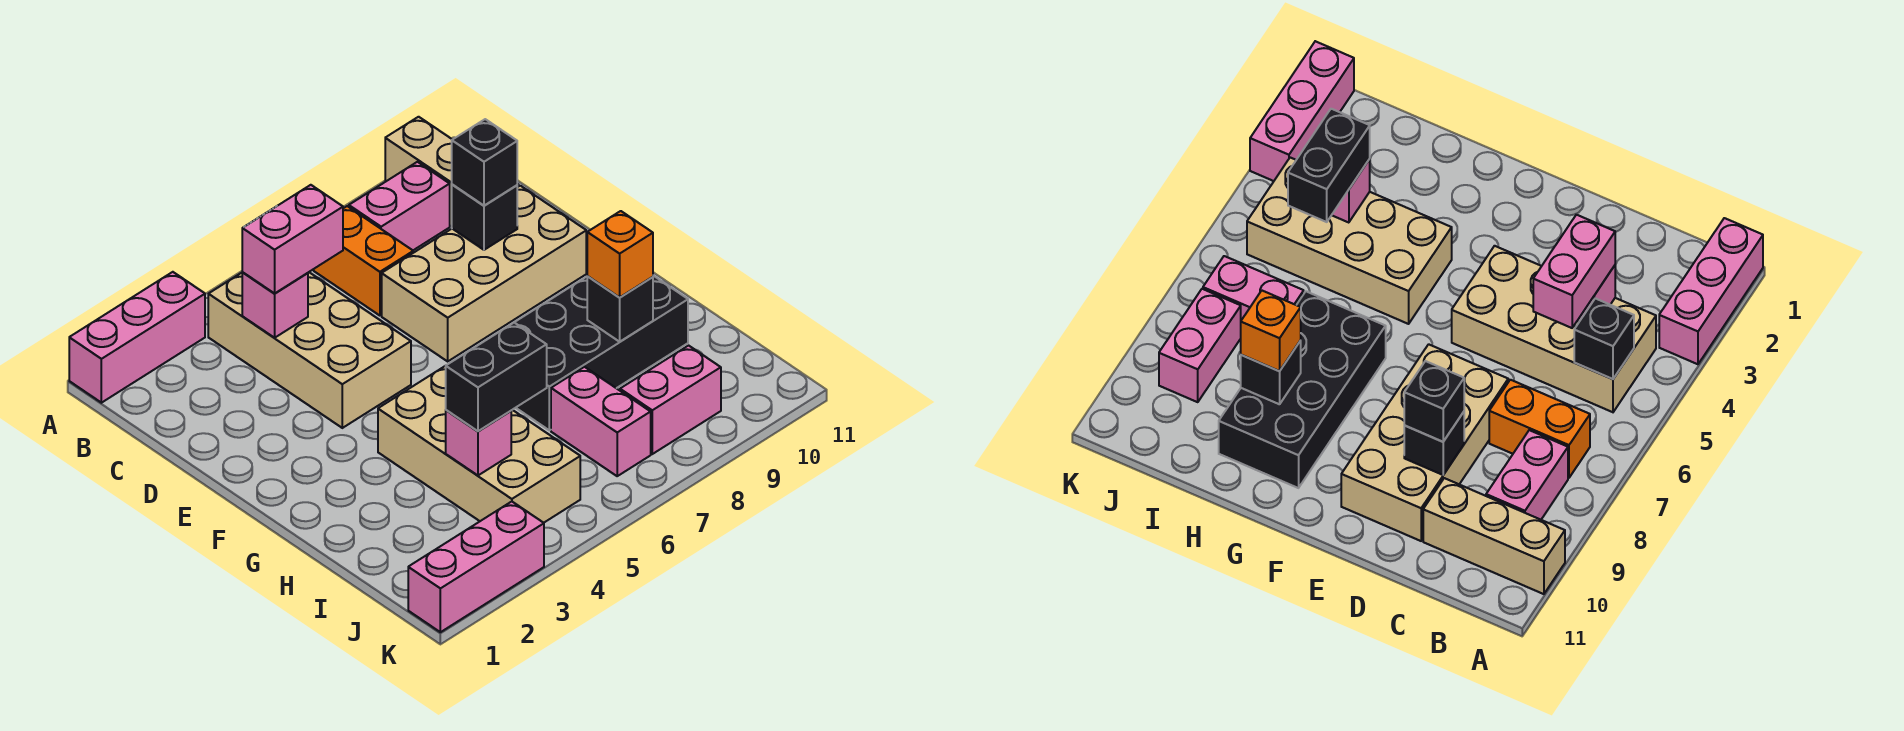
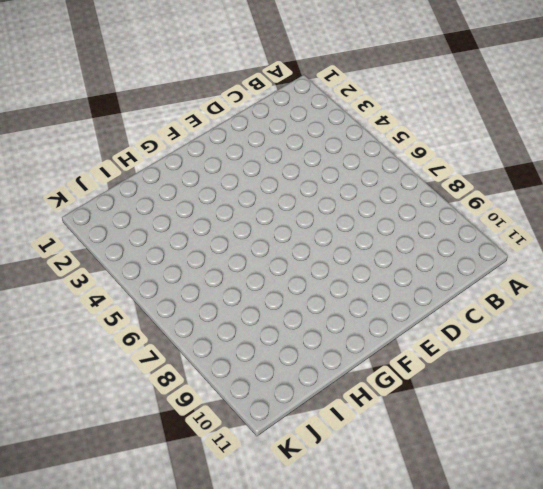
none -> pink 1x3 brick [69,272,205,403]
none -> tan 1x3 brick [385,117,519,226]
none -> tan 2x4 brick [208,272,411,428]

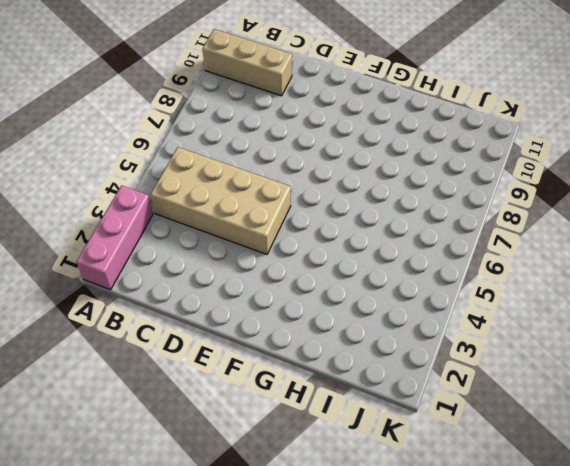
none -> orange 1x2 brick [314,206,413,316]
none -> pink 1x2 brick [349,162,450,250]
none -> tan 2x4 brick [382,186,586,361]

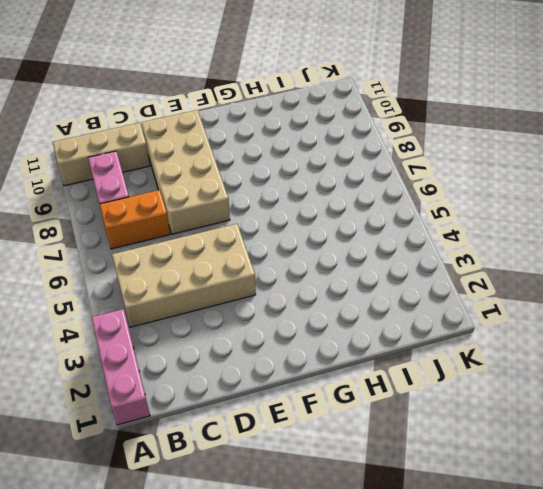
none -> tan 2x4 brick [378,366,580,523]
none -> black 2x4 brick [514,276,688,430]
none -> pink 1x2 brick [551,367,651,476]

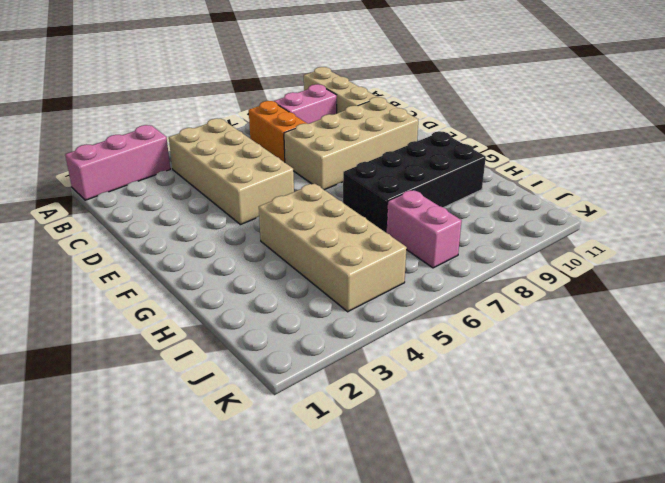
none -> pink 1x2 brick [620,346,721,454]
none -> pink 1x3 brick [408,502,544,632]
none -> black 1x1 brick [1574,298,1634,379]

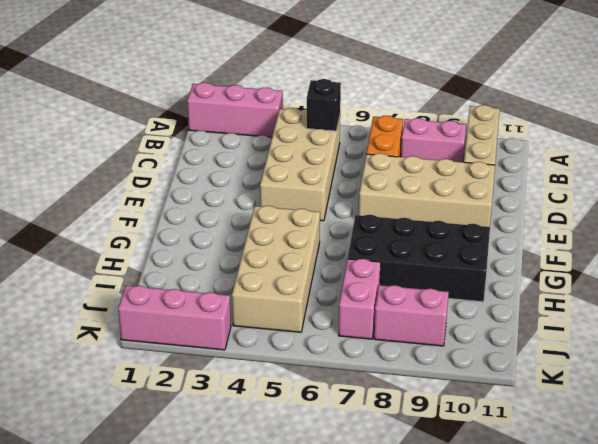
none -> pink 1x1 brick [242,272,308,338]
none -> black 1x1 brick [452,184,517,250]
none -> black 1x1 brick [587,276,653,342]

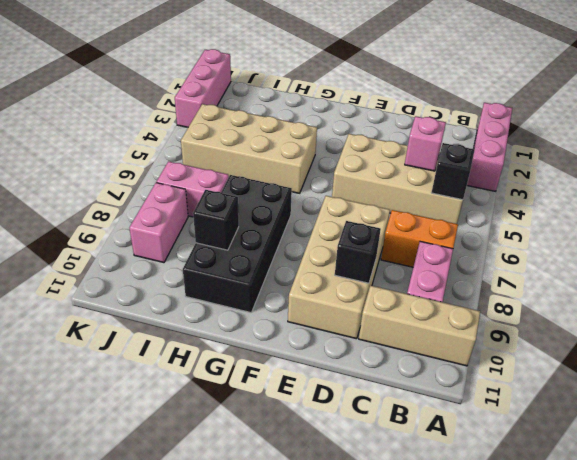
none -> pink 1x1 brick [446,410,511,475]
none -> pink 1x2 brick [242,185,343,293]
none -> black 1x1 brick [452,119,517,206]

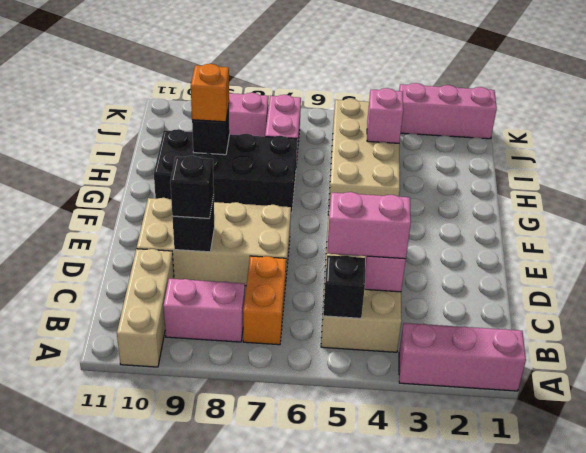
none -> black 1x2 brick [446,323,547,431]

